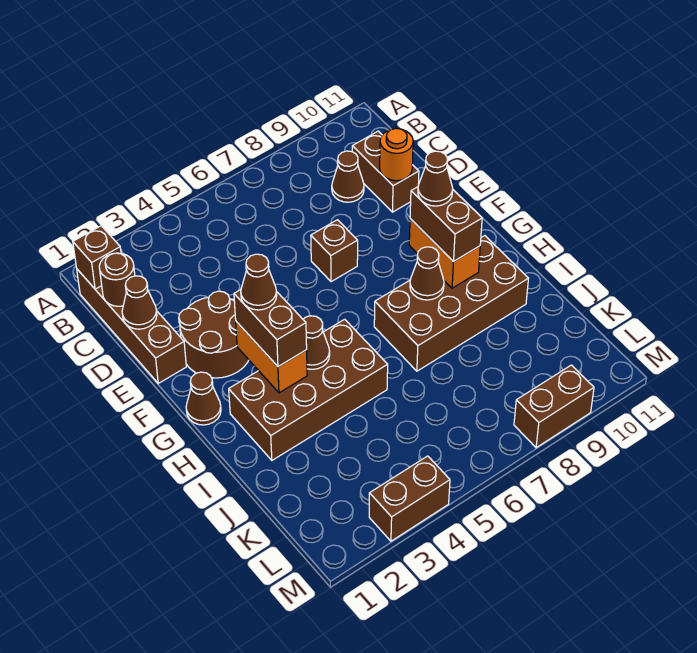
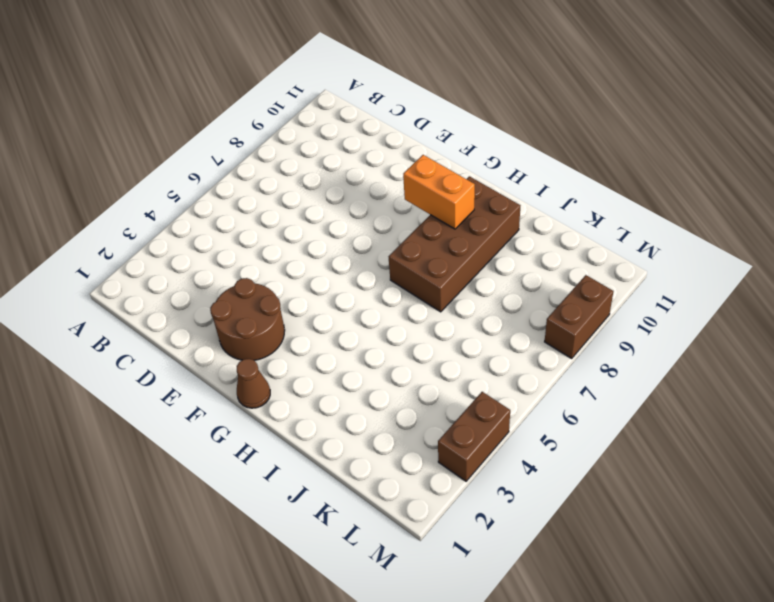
none -> brown 1x4 brick [77,269,186,383]
none -> brown 1x1 cone [332,151,364,202]
none -> brown 1x2 brick [352,131,419,212]

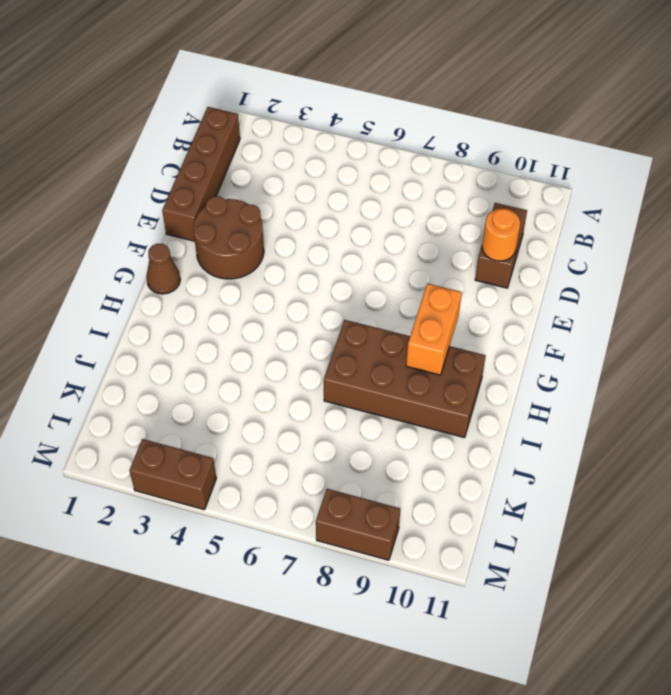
none -> brown 1x1 cone [332,151,364,202]
none -> brown 1x1 brick [311,220,358,282]
none -> brown 2x4 brick [229,319,388,460]

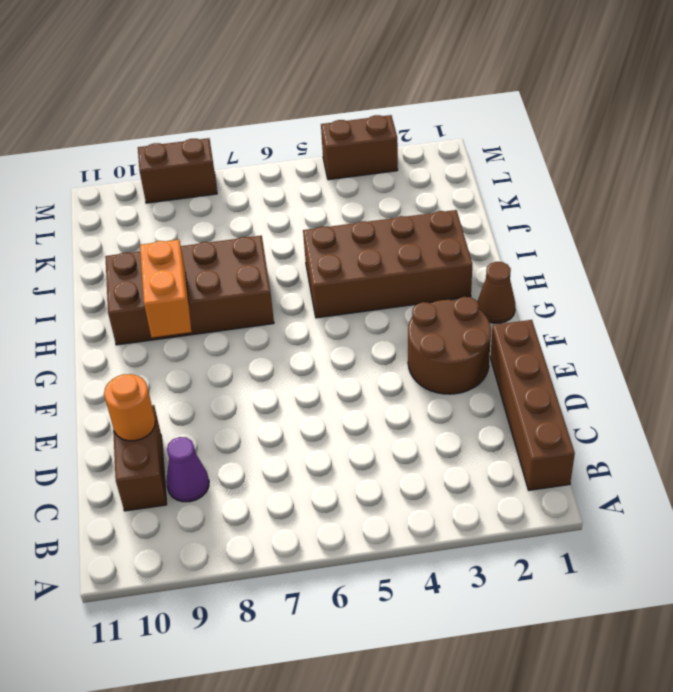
purple 1x1 cone [166,437,209,502] -> brown 1x1 cone [332,151,364,202]
none -> brown 1x1 brick [311,220,358,282]
none -> brown 1x1 brick [73,226,121,289]
none -> brown 1x1 round brick [99,253,135,306]

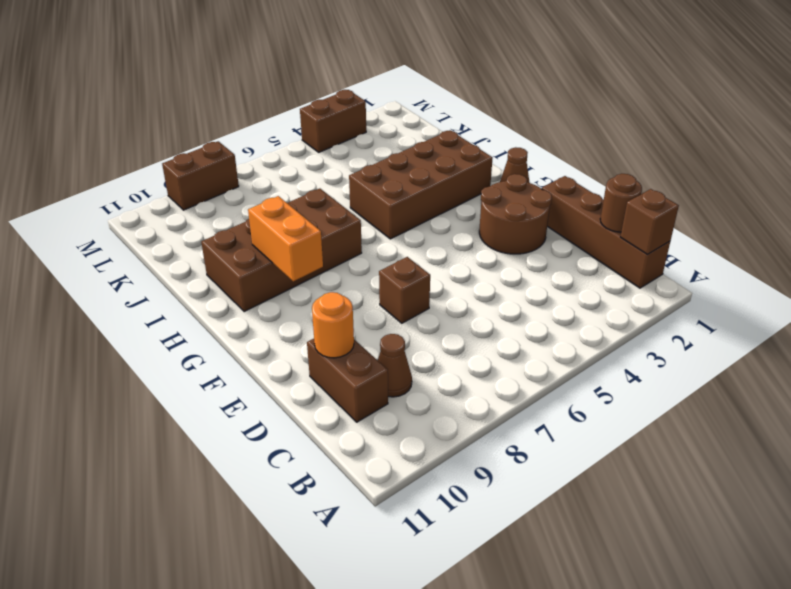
none -> brown 1x1 cone [122,276,157,329]
none -> orange 1x2 brick [236,322,307,393]
none -> brown 1x1 cone [303,316,330,369]

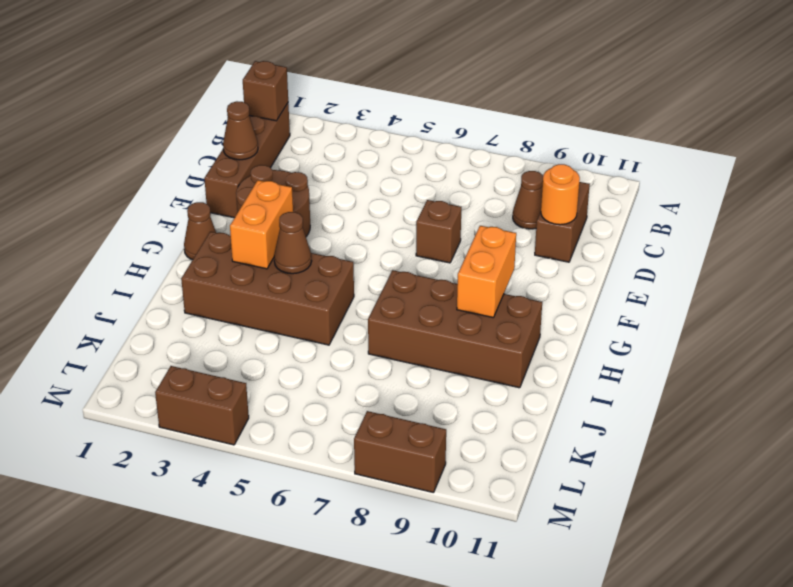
none -> brown 1x1 round brick [99,253,135,306]
none -> brown 1x1 cone [410,247,444,300]
none -> brown 1x2 brick [234,290,307,367]

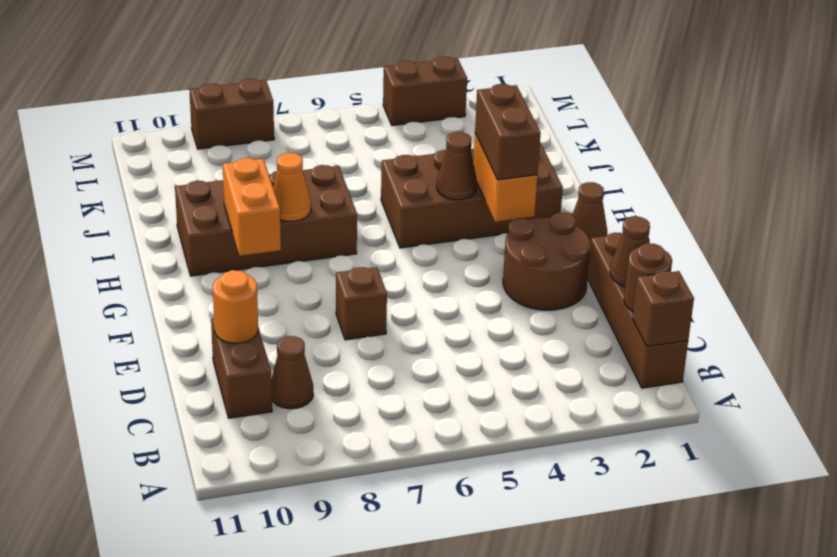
orange 1x1 cone [273,153,311,222] -> brown 1x1 cone [410,247,444,300]
none -> brown 1x2 brick [410,187,482,262]
none -> brown 1x1 cone [241,254,277,310]
none -> brown 1x1 cone [418,151,453,206]

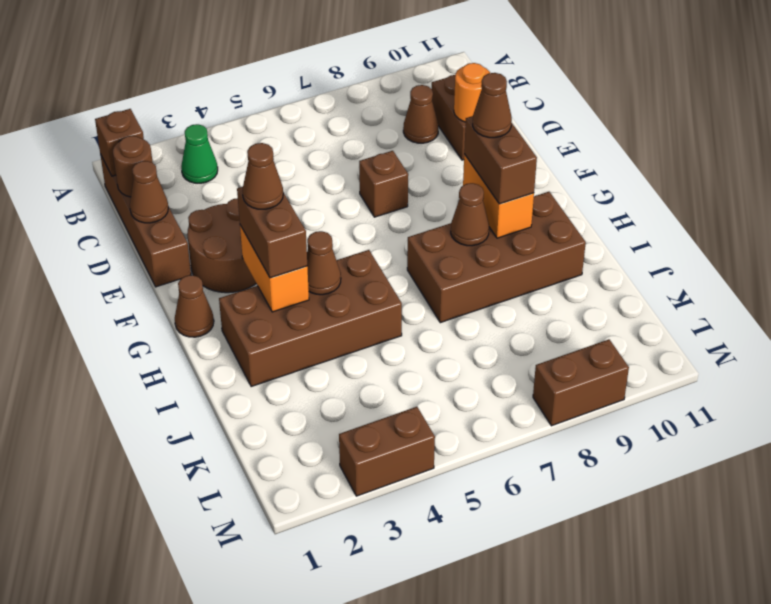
green 1x1 cone [181,124,218,183] -> none

